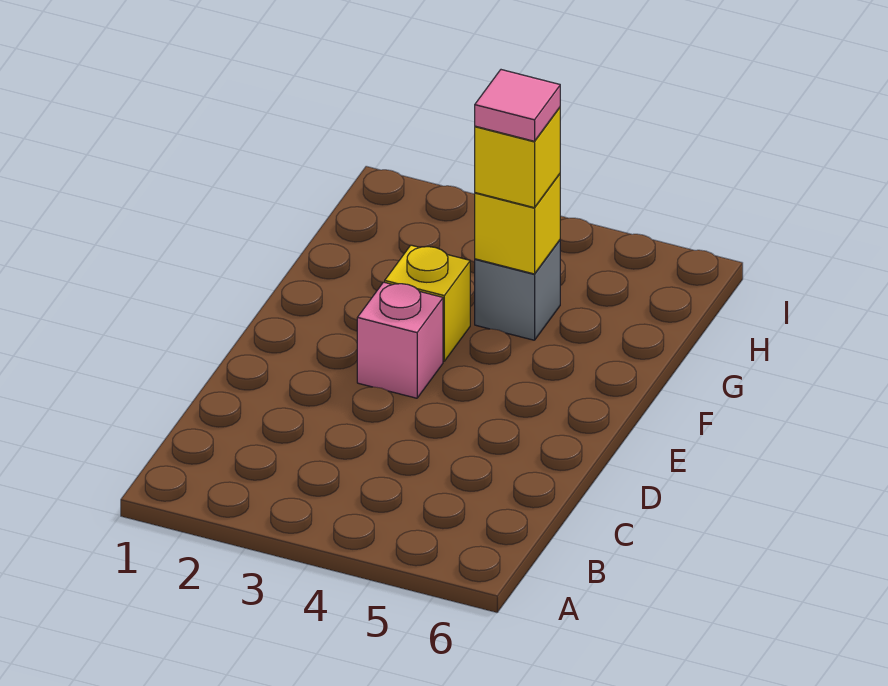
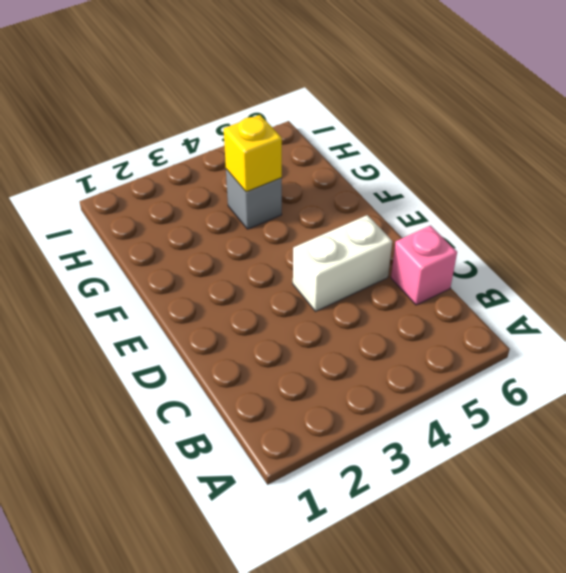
pink 1x1 brick [391,226,457,305] -> pink 1x1 brick moved to [357,282,443,398]
white 1x2 brick [293,215,392,311] -> none
none -> yellow 1x1 brick [385,245,470,361]
none -> yellow 1x1 brick [475,107,560,208]

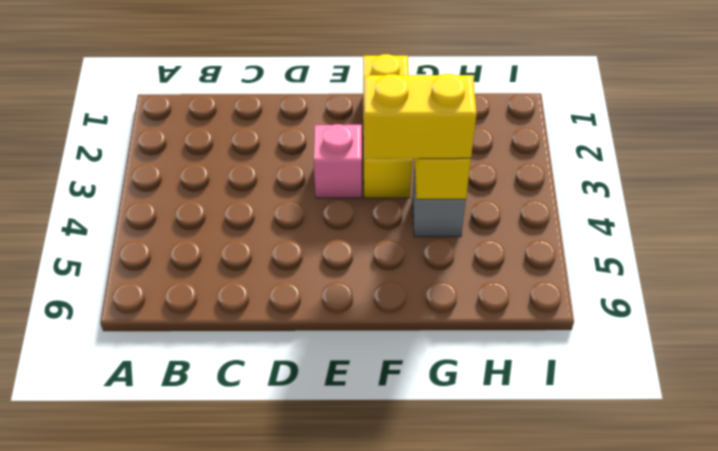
yellow 1x3 brick [363,54,412,198] -> yellow 1x1 brick [385,245,470,361]
yellow 1x2 brick [364,74,477,159] -> yellow 1x1 brick [475,107,560,208]
none -> pink 1x1 tile [475,70,560,141]

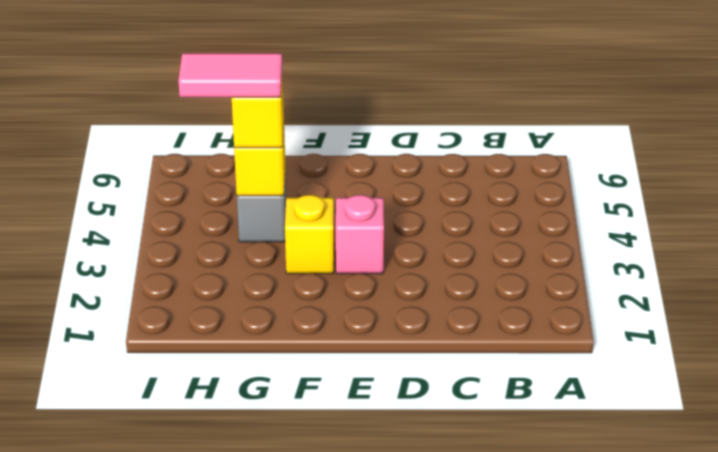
pink 1x2 tile [179,53,282,97] -> pink 1x1 tile [475,70,560,141]

